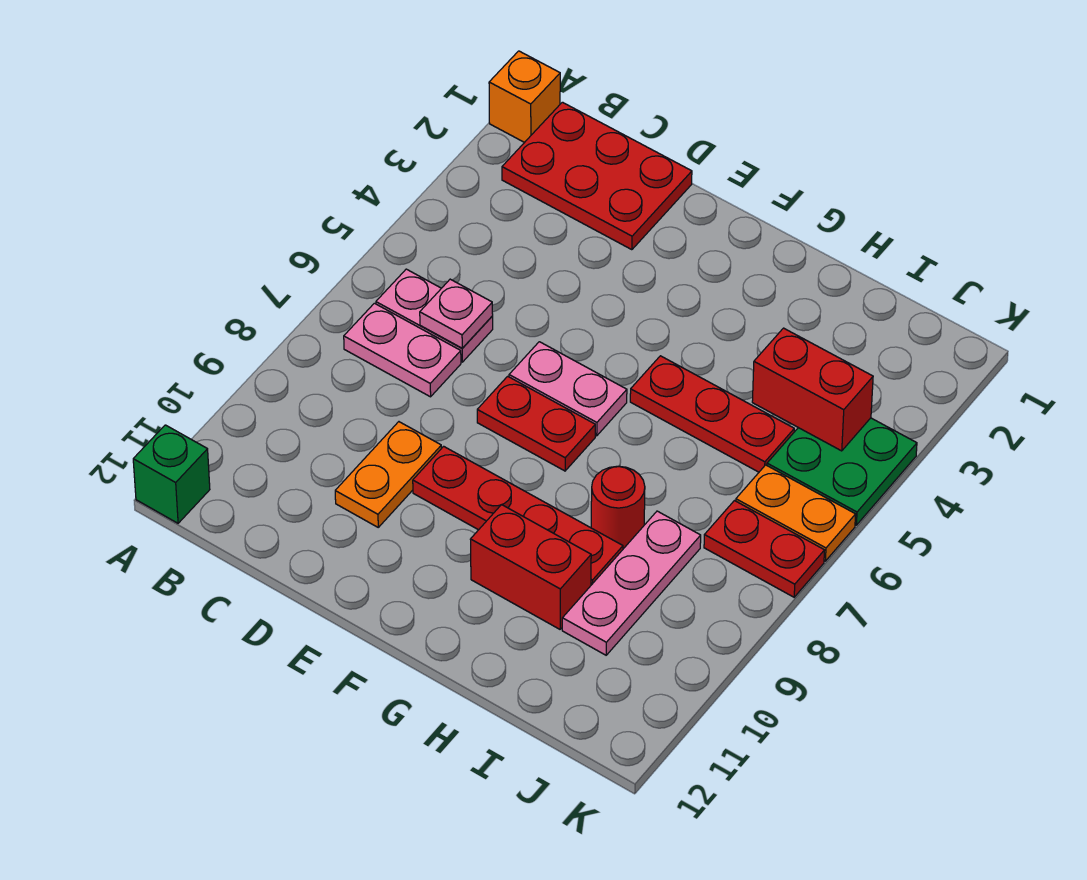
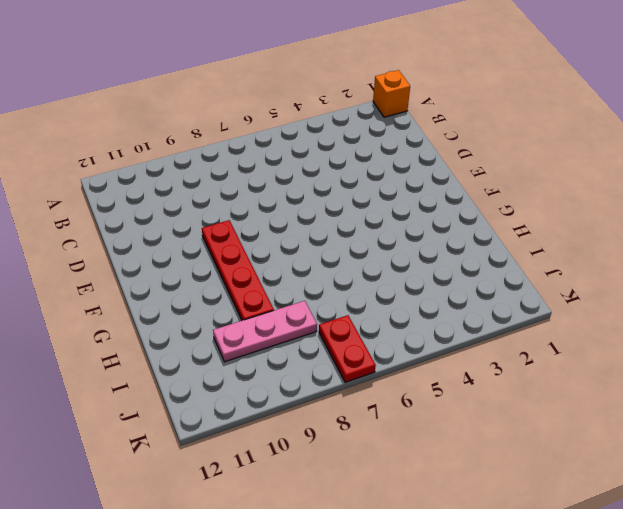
none -> green 1x1 brick [133,425,210,523]
none -> red 2x3 plate [502,102,692,250]
none -> pink 1x2 plate [376,269,493,362]

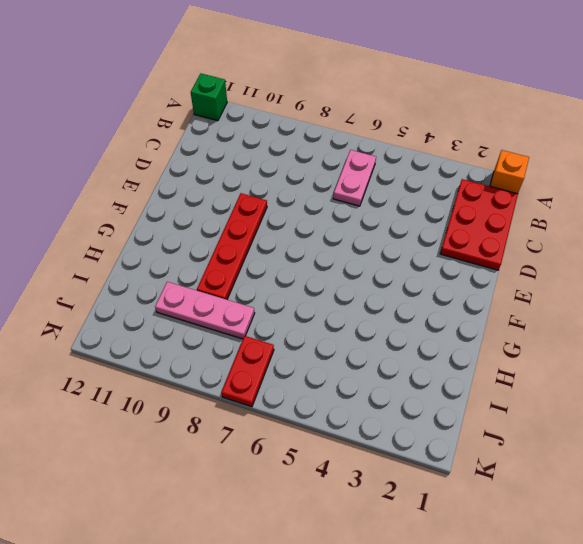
none -> pink 1x2 plate [344,303,461,397]
none -> orange 1x2 plate [335,422,441,527]
none -> pink 1x2 plate [509,342,627,436]

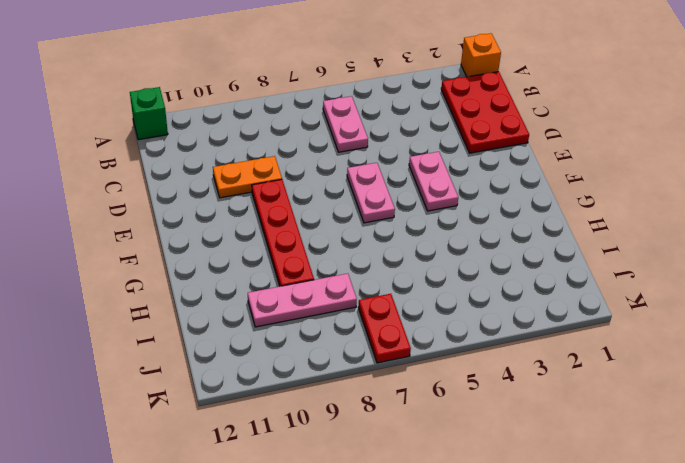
pink 1x2 plate [409,152,458,211] -> pink 1x2 plate moved to [344,303,461,397]
none -> red 1x2 plate [477,376,595,471]
none -> red 1x3 plate [630,356,794,472]
none -> red 1x2 brick [470,505,591,629]

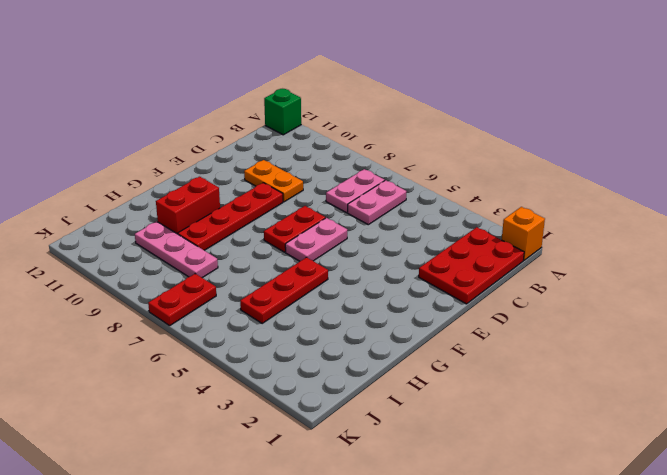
none -> red 1x1 round brick [591,466,645,548]
none -> green 2x2 plate [767,418,917,525]
none -> orange 1x2 plate [736,465,856,561]

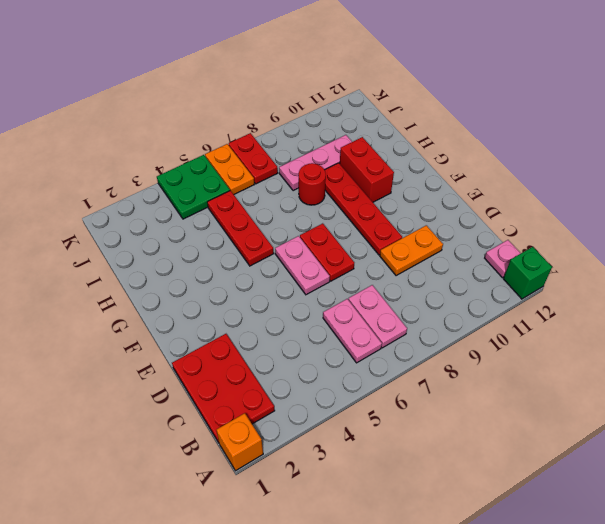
pink 1x1 plate [485,240,521,278] -> pink 1x1 plate moved to [420,279,493,348]
none -> red 1x2 brick [752,328,873,451]

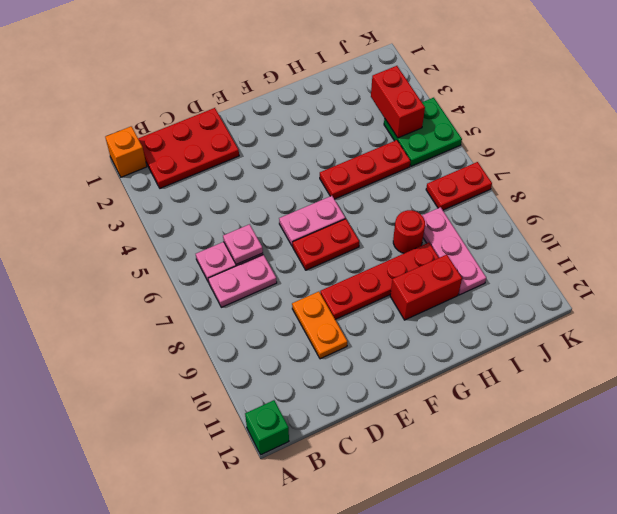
red 1x2 brick [371,66,425,138] -> red 1x2 brick turned to [752,328,873,451]
none -> orange 1x2 plate [736,465,856,561]

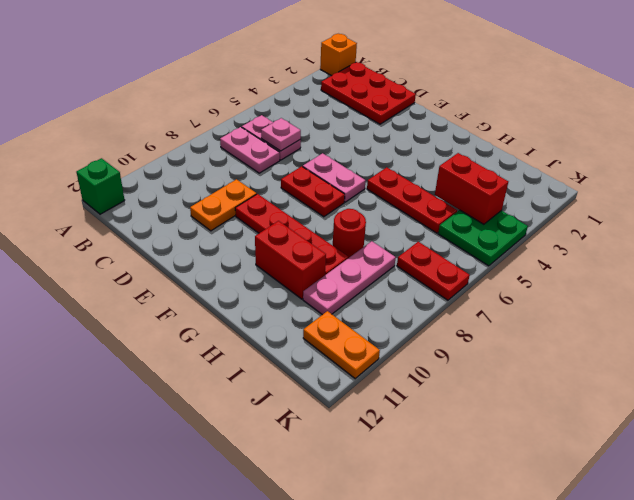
orange 1x2 plate [303,311,380,379] -> orange 1x2 plate moved to [736,465,856,561]

